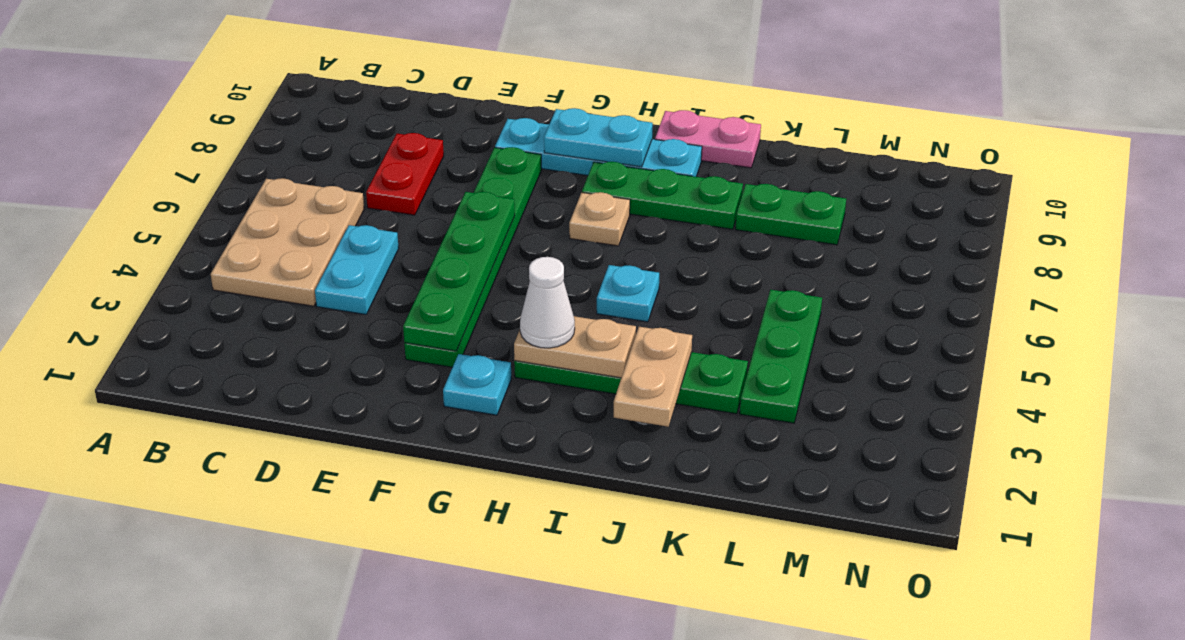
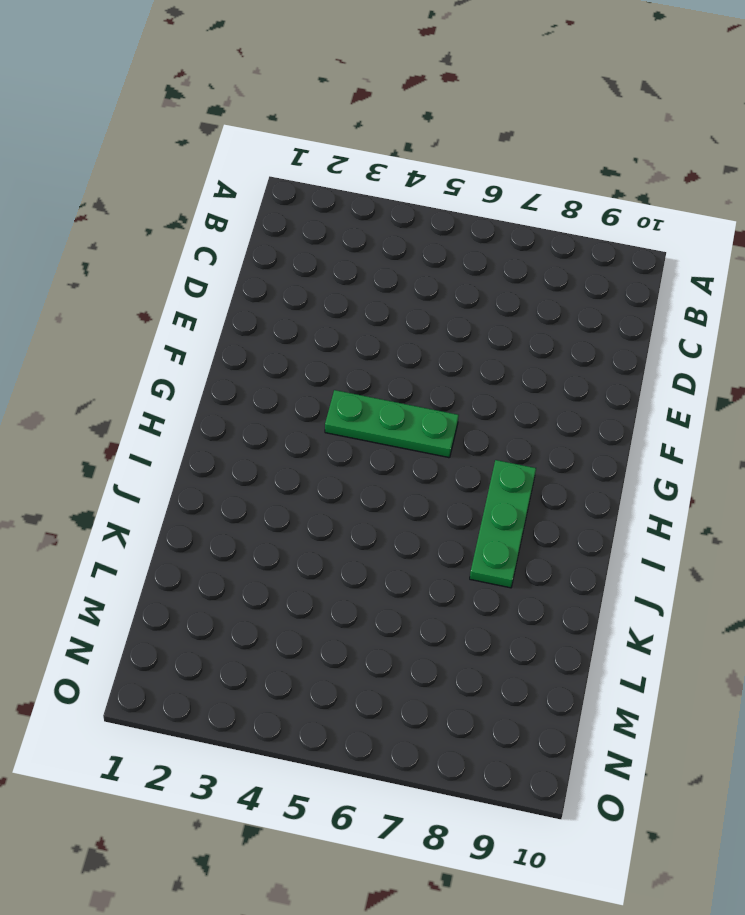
green 1x3 plate [325,390,459,458] -> green 1x3 plate moved to [740,290,822,423]
none -> tan 2x3 plate [211,178,364,306]
none -> cyan 1x2 plate [315,225,399,315]
none -> red 1x2 plate [366,133,444,215]

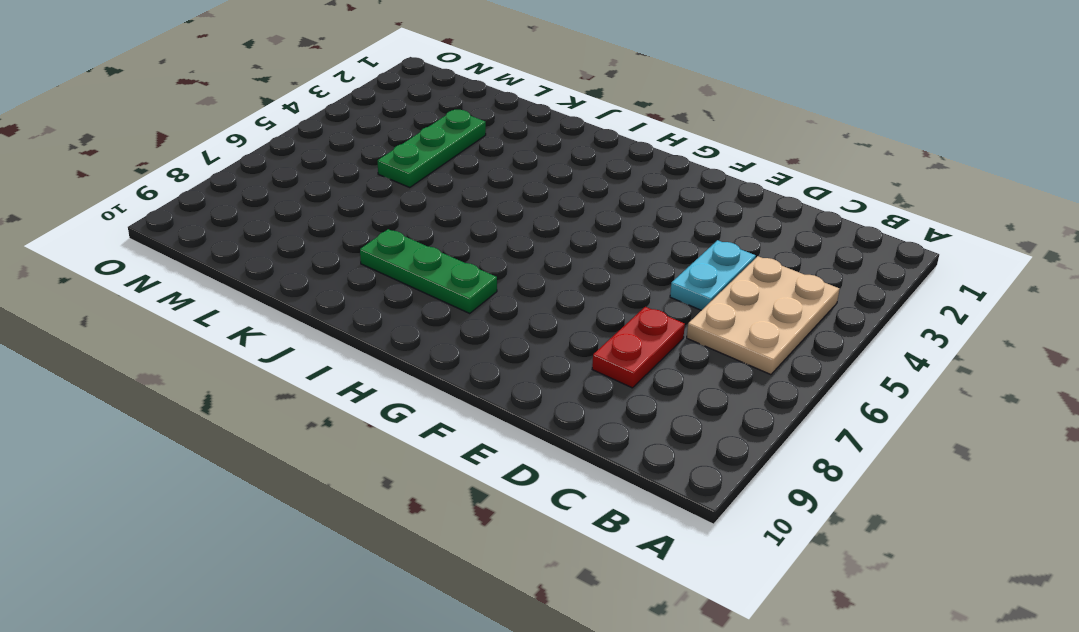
none -> green 1x6 plate [404,147,542,367]
none -> cyan 1x4 plate [495,118,702,177]
none -> cyan 1x1 plate [443,354,512,415]

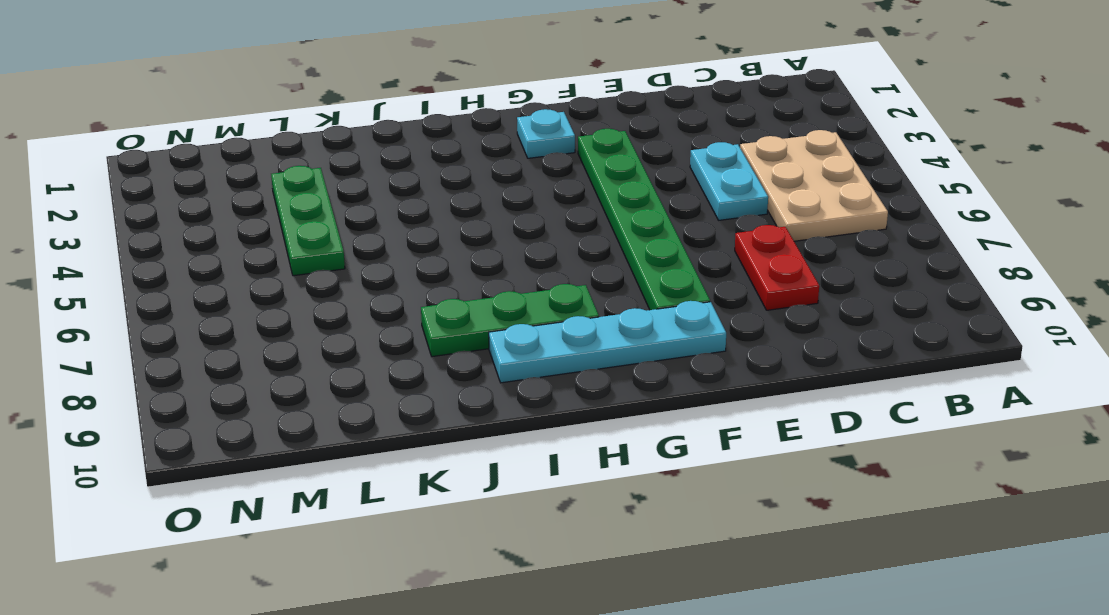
none -> green 1x4 plate [514,352,748,414]
none -> tan 1x1 plate [569,192,630,246]
none -> cyan 1x1 plate [597,265,659,322]

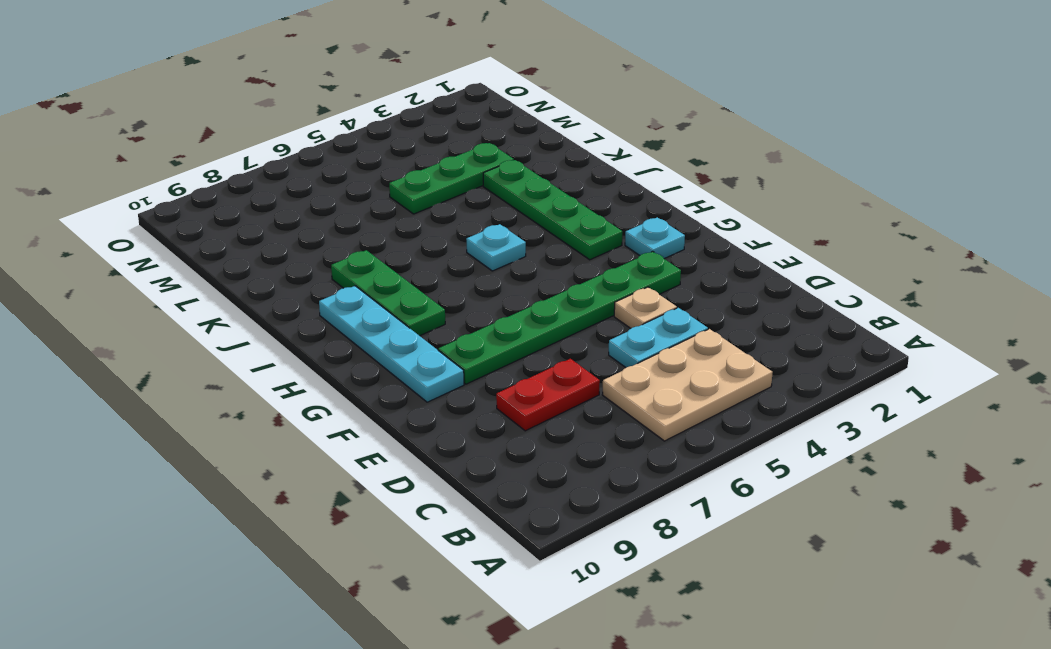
tan 1x1 plate [614,287,677,329] -> tan 1x1 plate moved to [569,192,630,246]
none -> pink 1x2 plate [655,110,761,168]
none -> green 1x2 plate [736,184,846,245]
none -> green 1x4 plate [403,192,515,351]

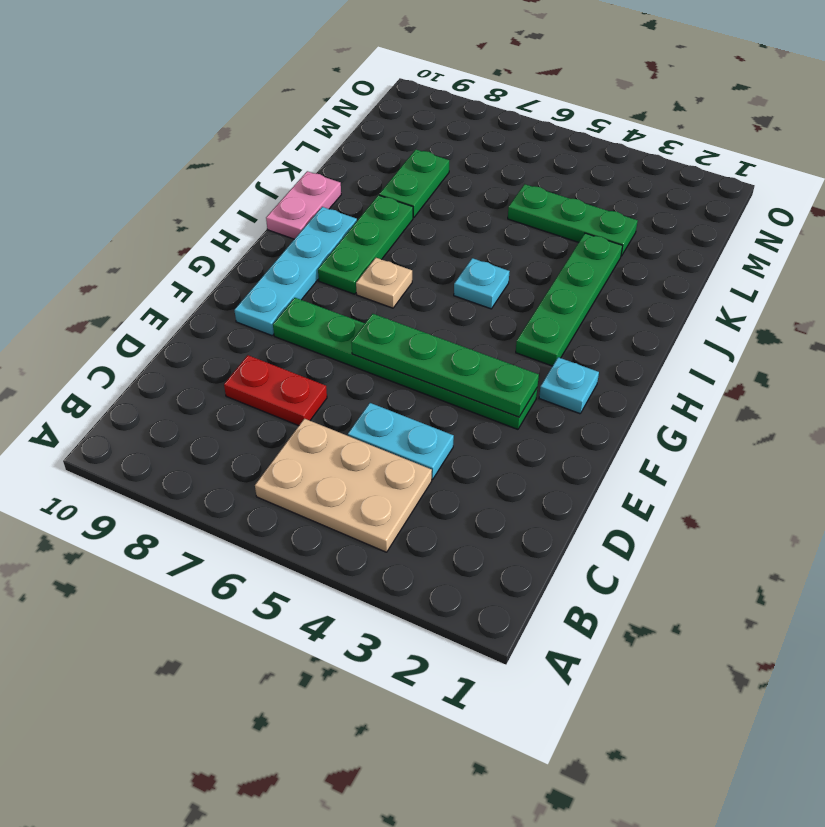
none -> cyan 1x2 plate [544,108,653,167]
none -> tan 1x2 plate [514,316,636,378]
none -> tan 1x2 plate [614,327,692,427]

